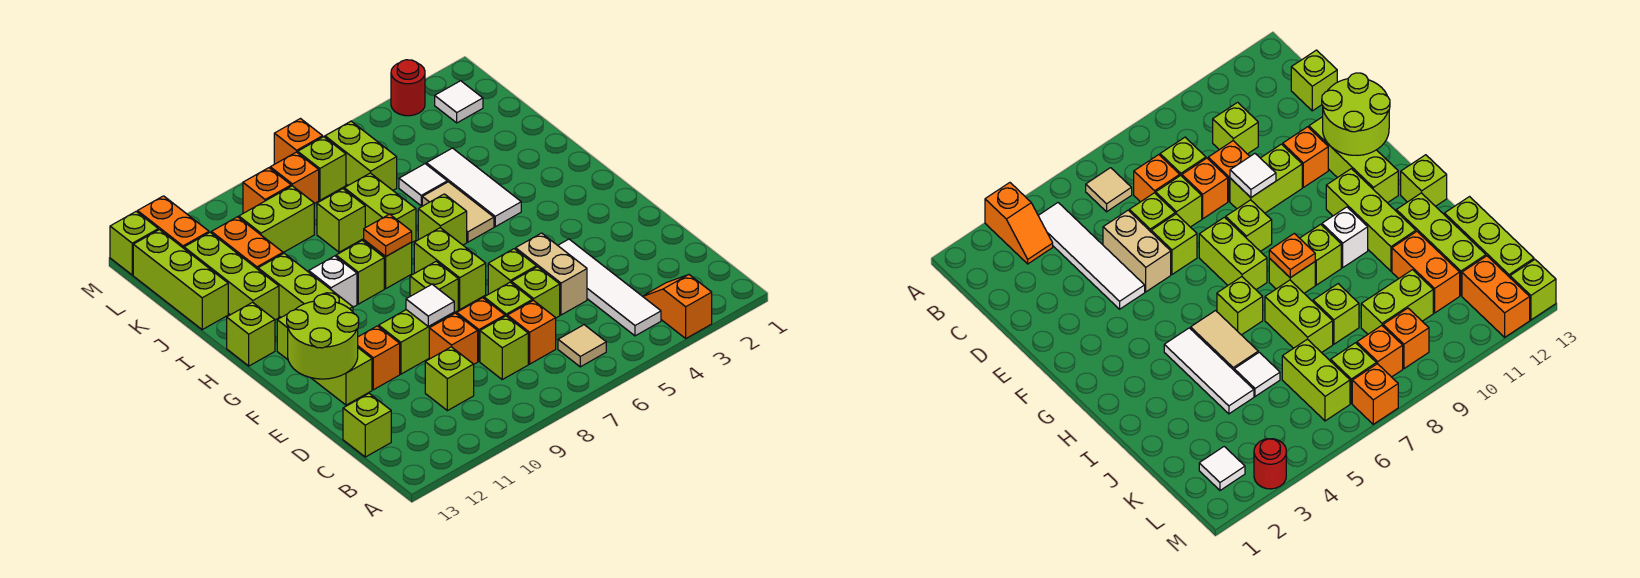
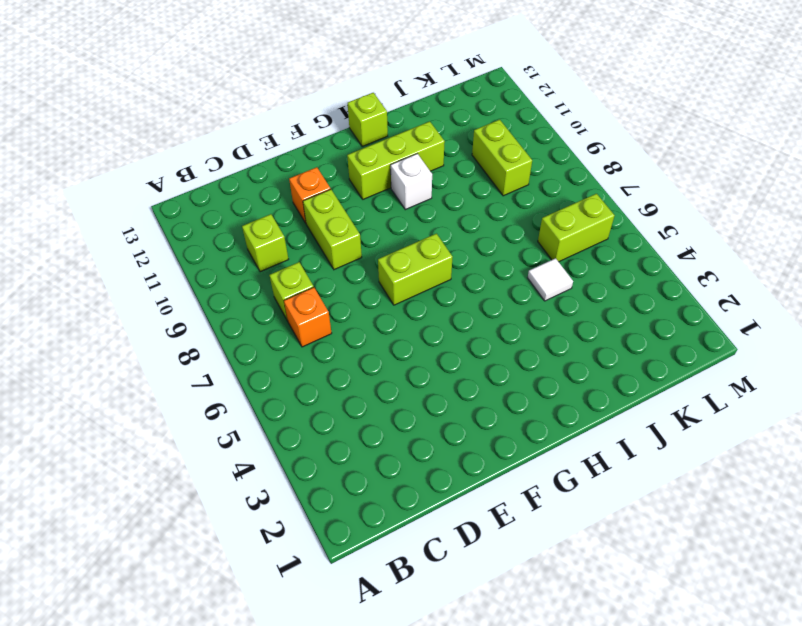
none -> orange 1x2 slope [643,275,712,338]
none -> white 1x4 tile [558,239,661,336]
none -> tan 1x1 tile [558,325,606,367]
none -> lime 1x1 brick [343,393,391,457]

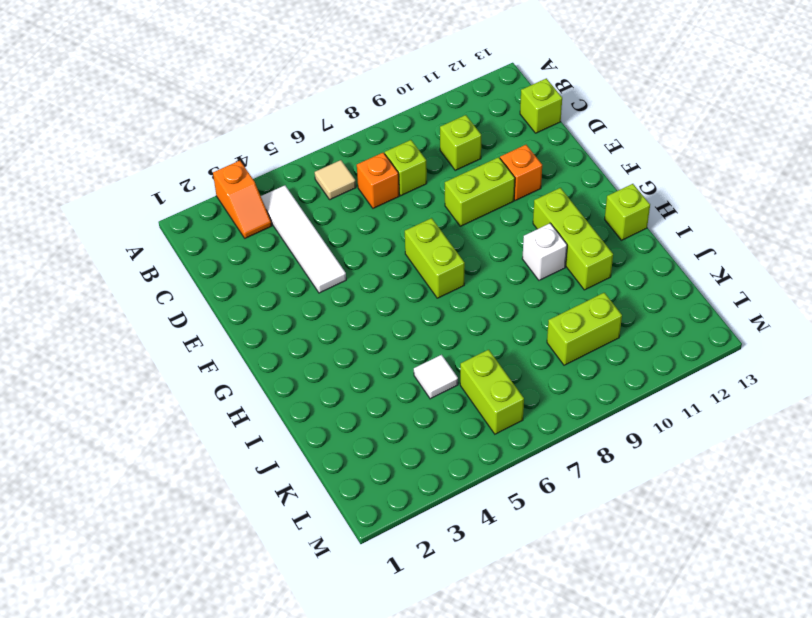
none -> tan 1x2 brick [516,233,587,315]
none -> lime 1x1 brick [511,267,560,318]
none -> lime 1x1 brick [484,282,532,316]
none -> orange 1x1 brick [457,298,505,361]

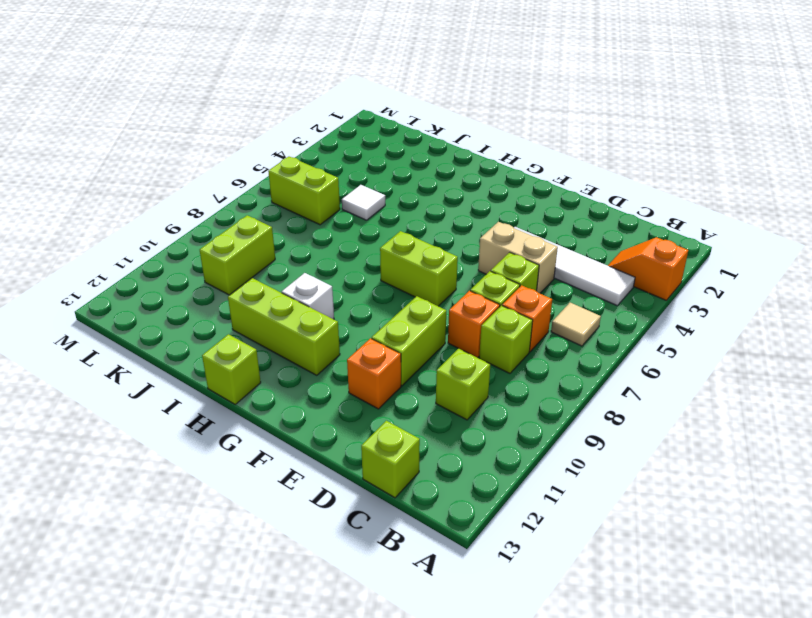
none -> orange 1x1 brick [429,313,478,364]
none -> lime 1x1 brick [488,249,536,294]
none -> lime 1x3 brick [277,315,372,405]
none -> lime 1x1 brick [410,261,458,313]

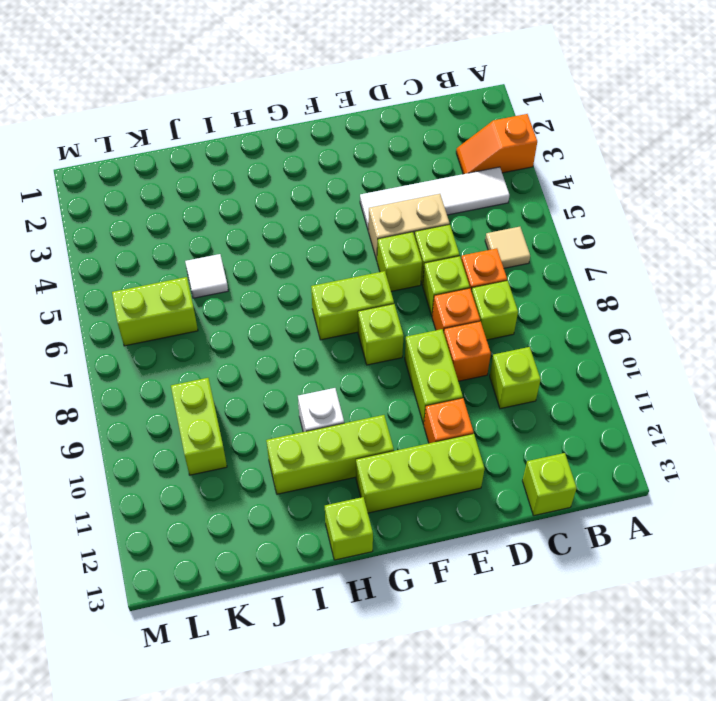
none -> white 1x3 tile [426,148,521,227]
none -> tan 1x2 tile [422,182,494,242]
none -> lime 1x1 brick [418,194,467,245]
none -> lime 1x1 brick [364,240,412,288]

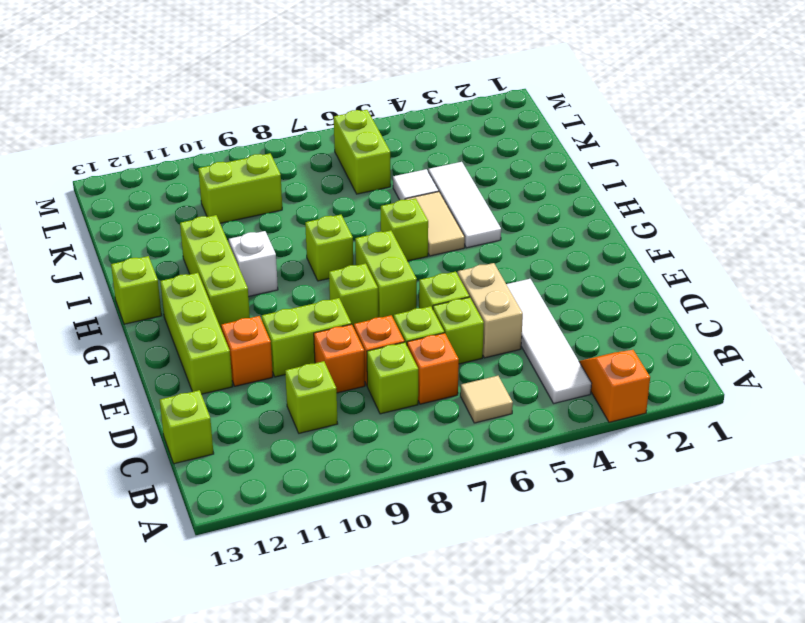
none -> lime 1x1 brick [336,241,384,304]
none -> lime 1x2 brick [344,173,416,242]
none -> lime 1x3 brick [184,232,279,320]
none -> lime 1x1 brick [317,189,365,252]

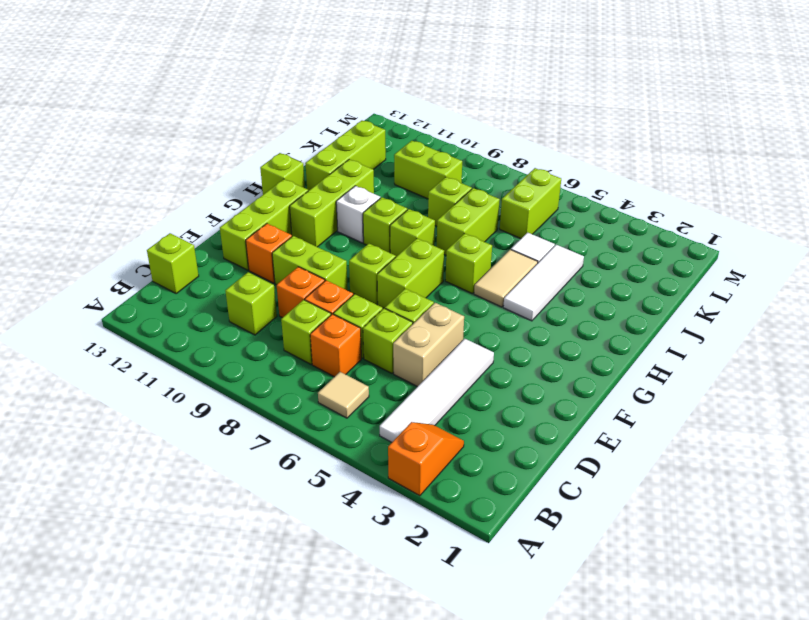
none -> orange 1x2 brick [211,217,283,269]
none -> lime 1x3 brick [133,230,228,330]
none -> white 1x1 tile [435,81,483,123]
none -> lime 1x1 brick [298,137,346,200]

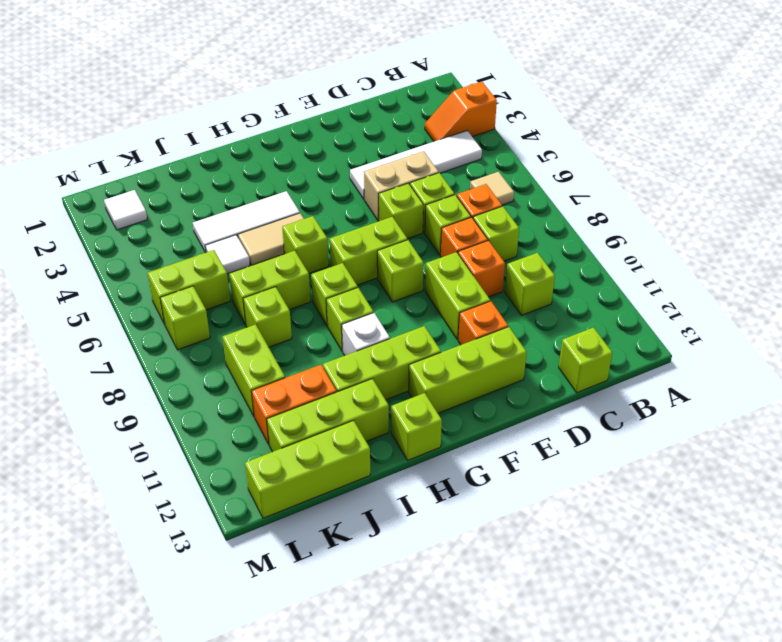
none -> orange 1x1 brick [270,152,319,204]
none -> orange 1x1 brick [243,168,291,213]
none -> orange 1x2 brick [137,196,209,248]
none -> red 1x1 round brick [391,60,425,116]

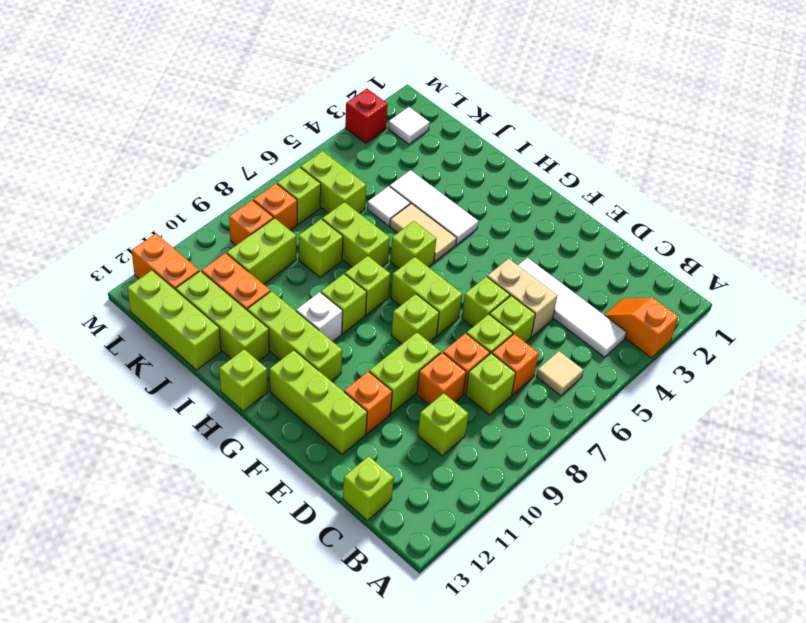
red 1x1 brick [345,89,388,143] -> red 1x1 round brick [391,60,425,116]
none -> orange 1x1 brick [274,119,323,164]
none -> lime 1x1 brick [110,212,158,275]
none -> white 1x1 tile [406,284,454,327]
none -> lime 2x2 round brick [287,294,359,379]

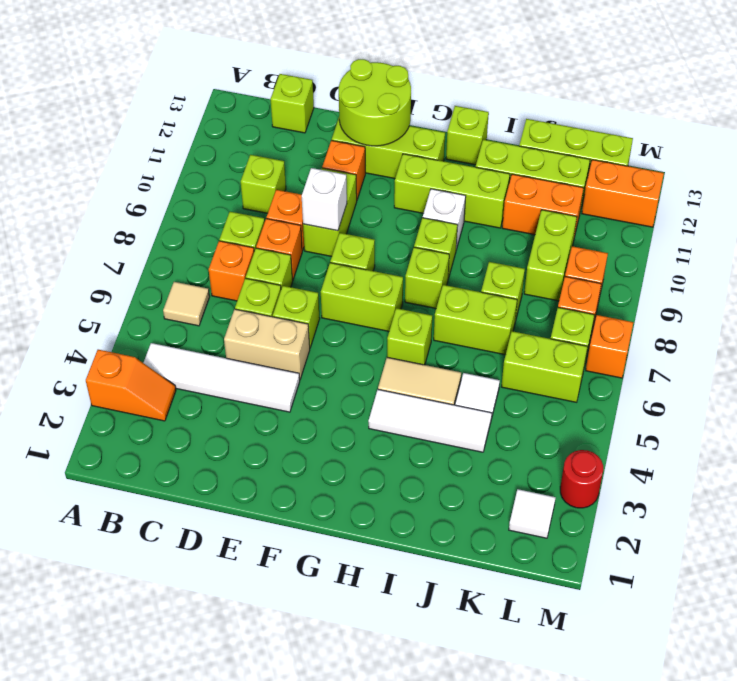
white 1x1 brick [302,168,347,231] -> white 1x1 tile [406,284,454,327]
none -> lime 1x1 brick [110,212,158,275]
none -> orange 1x1 plate [364,214,412,256]

